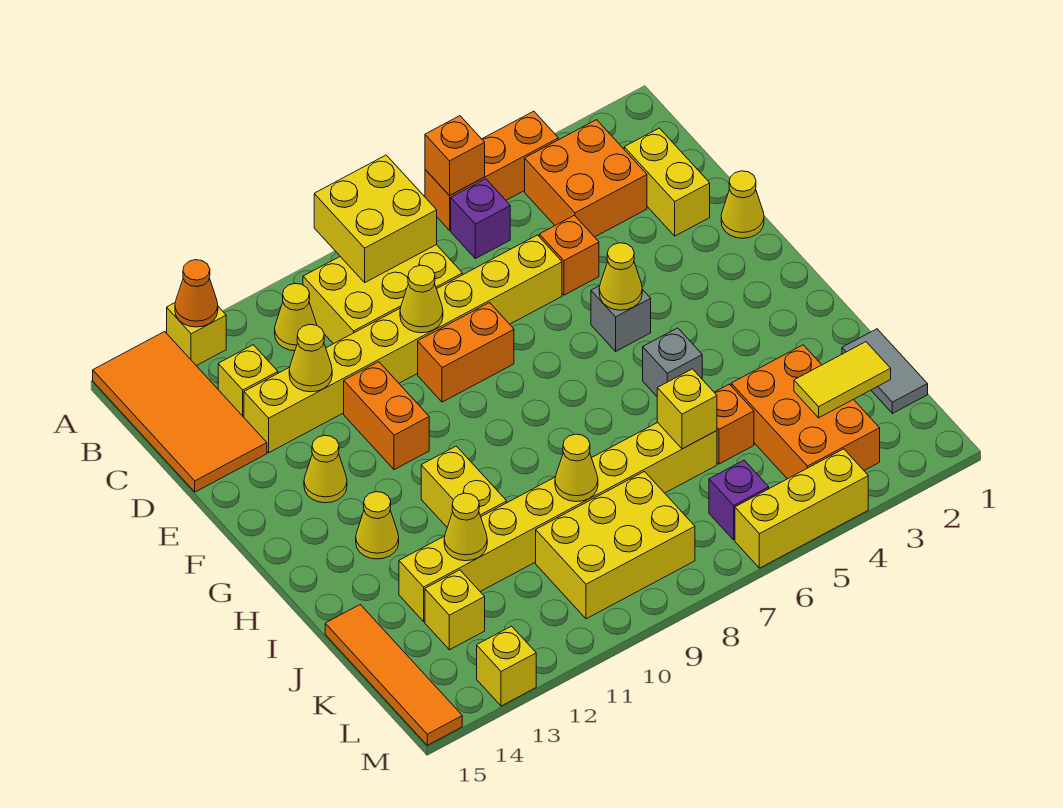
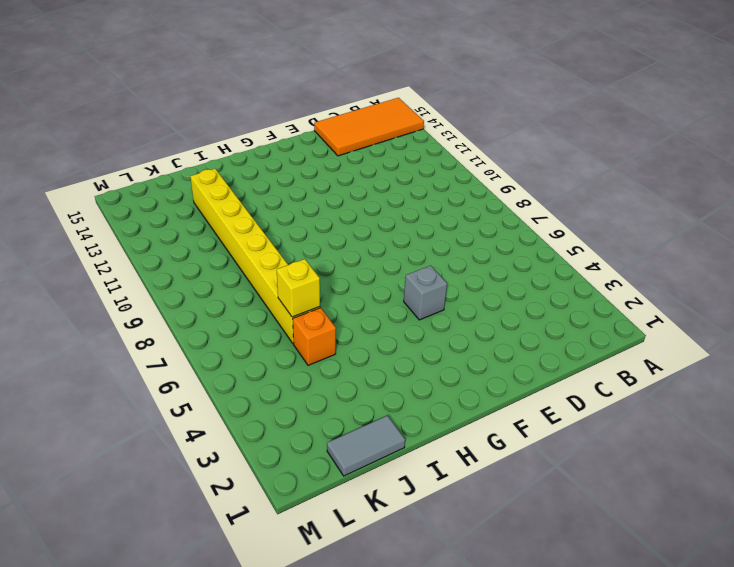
none -> orange 1x3 brick [425,111,558,230]
none -> yellow 1x1 brick [167,303,226,366]
none -> orange 2x2 brick [525,120,647,237]
none -> purple 1x1 brick [451,179,510,259]

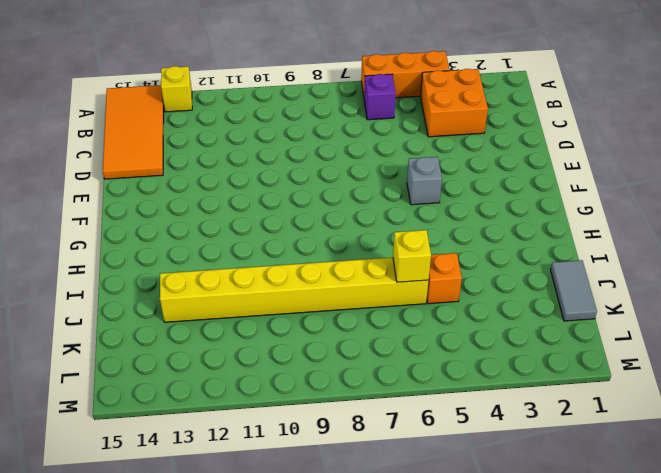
none -> yellow 2x3 brick [303,245,462,344]
none -> yellow 1x1 cone [275,283,317,351]
none -> yellow 1x2 brick [624,128,710,236]
none -> yellow 1x1 brick [218,345,278,417]

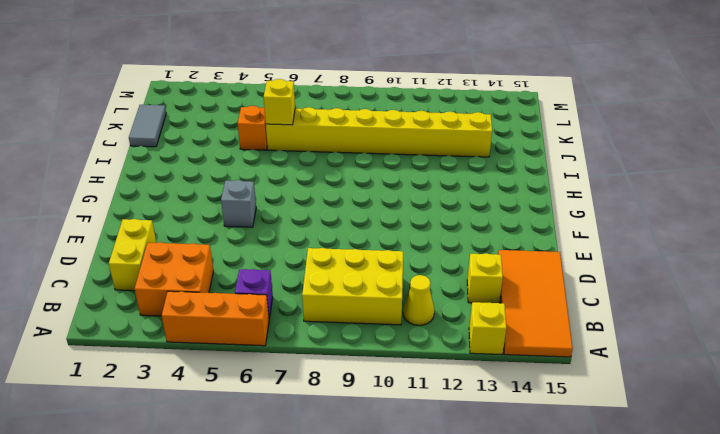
none -> orange 1x1 brick [539,215,599,295]
none -> yellow 1x8 brick [244,235,562,453]
none -> yellow 1x1 cone [721,171,764,238]
none -> orange 1x2 brick [418,303,514,402]

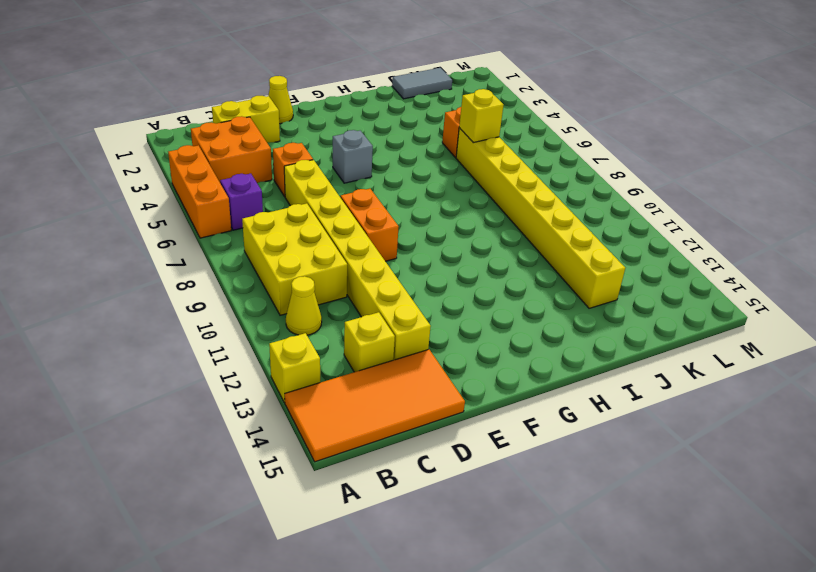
none -> orange 1x2 brick [344,362,429,470]
none -> yellow 1x1 cone [304,435,347,503]
none -> grey 1x1 brick [643,328,702,396]
none -> yellow 1x2 brick [421,446,507,527]

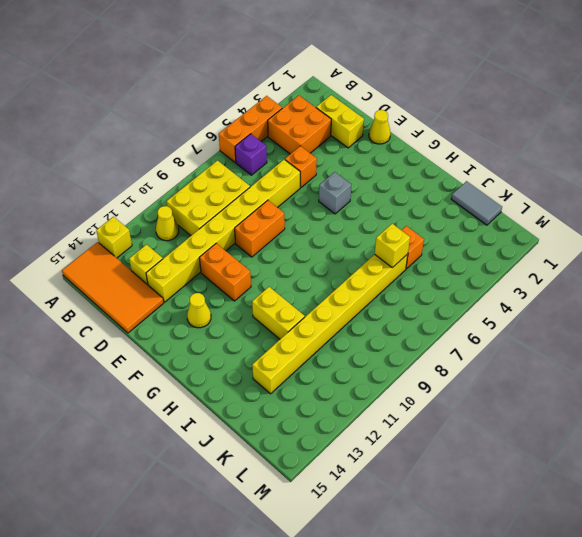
none -> grey 1x1 brick [643,328,702,396]
none -> yellow 1x1 cone [356,492,399,559]
none -> orange 2x3 brick [731,345,880,479]
none -> orange 1x4 tile [325,605,462,745]

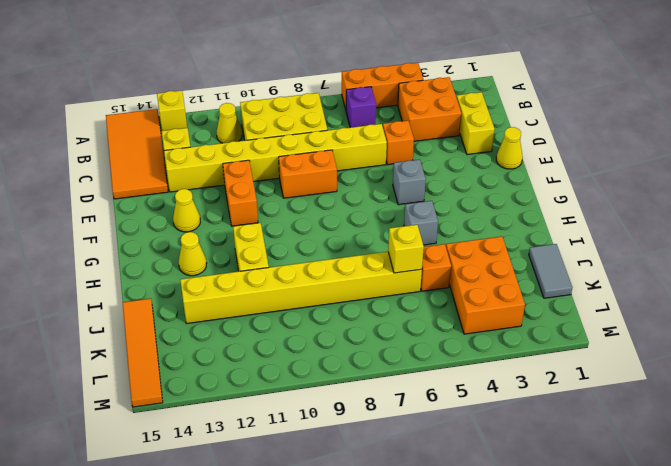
none -> yellow 2x3 brick [536,472,695,619]
none -> yellow 1x1 brick [425,570,485,650]
none -> purple 1x1 brick [709,460,769,540]
none -> yellow 1x3 brick [735,449,868,568]

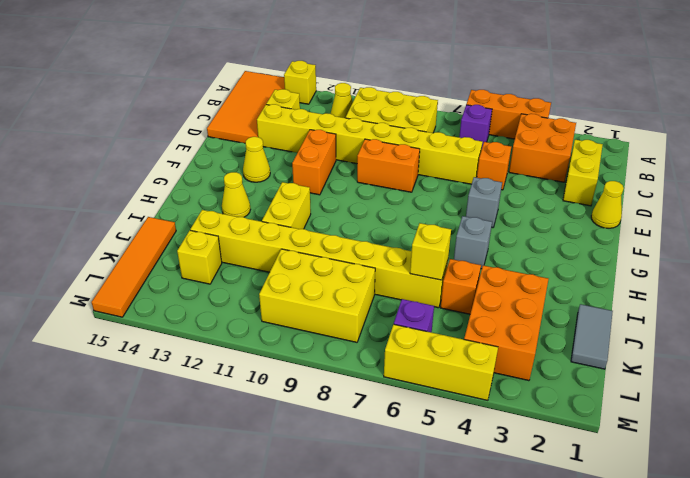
none -> yellow 1x1 brick [477,626,536,706]
none -> orange 1x1 brick [425,116,485,196]
none -> yellow 2x2 brick [314,155,437,282]
none -> orange 1x1 cone [175,260,218,327]

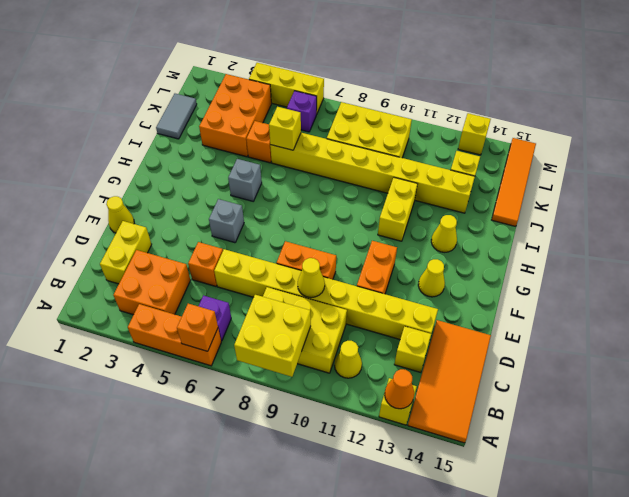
none -> yellow 1x1 cone [289,324,332,392]
none -> yellow 1x1 cone [599,243,642,310]
none -> yellow 1x1 cone [555,434,598,502]
none -> yellow 1x1 cone [444,493,487,561]

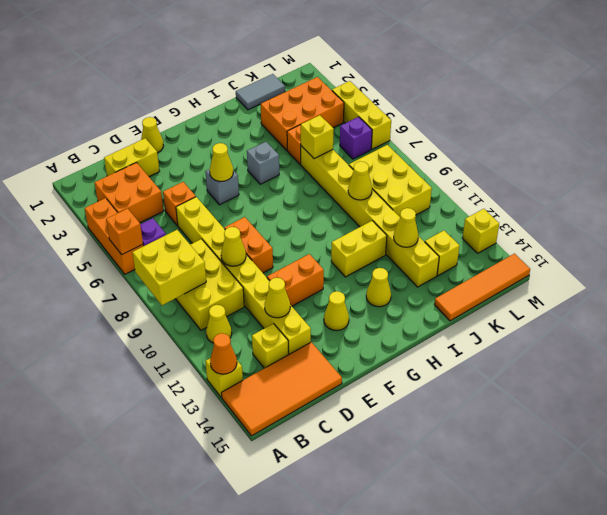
none -> yellow 1x2 tile [794,342,891,418]

